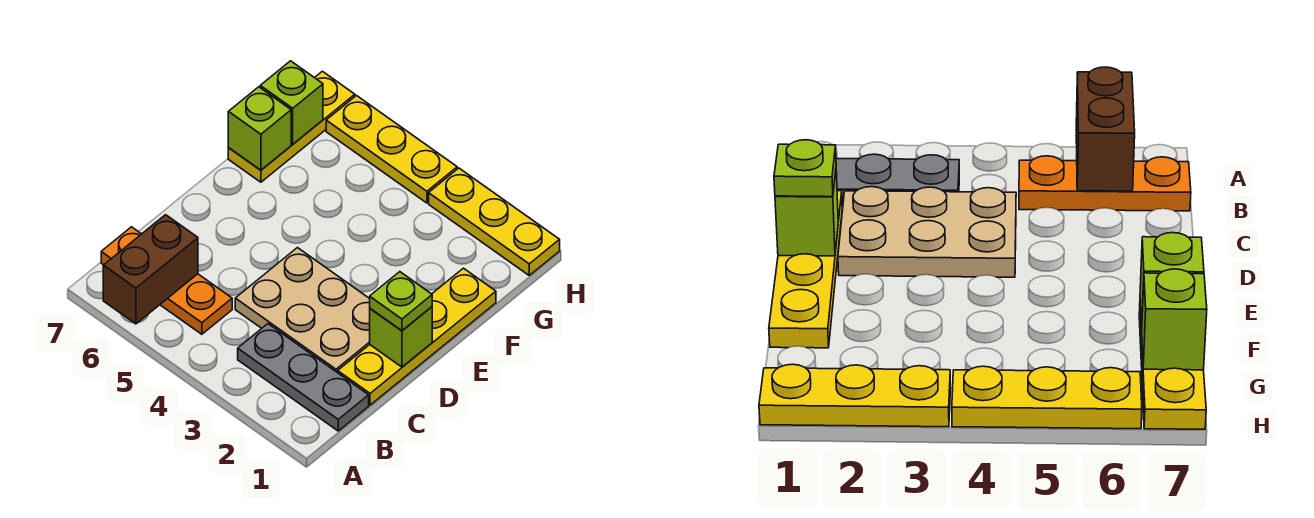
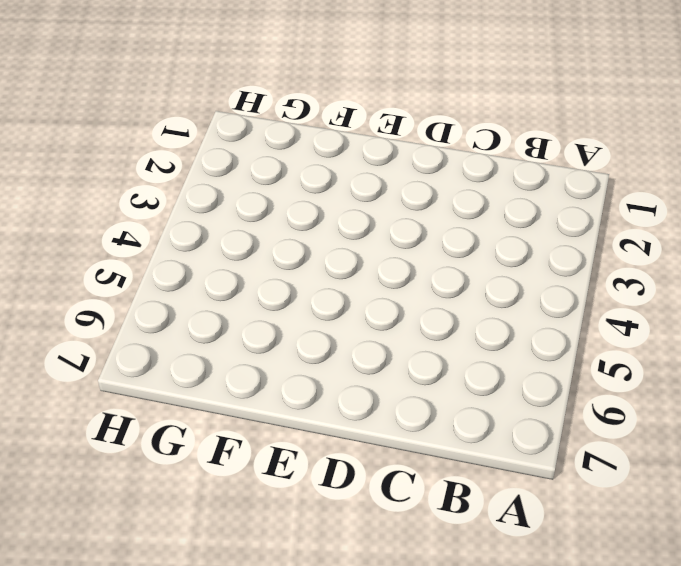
none -> grey 1x3 plate [238,324,369,431]
none -> orange 1x3 plate [101,227,232,334]
none -> yellow 1x4 plate [338,268,496,405]

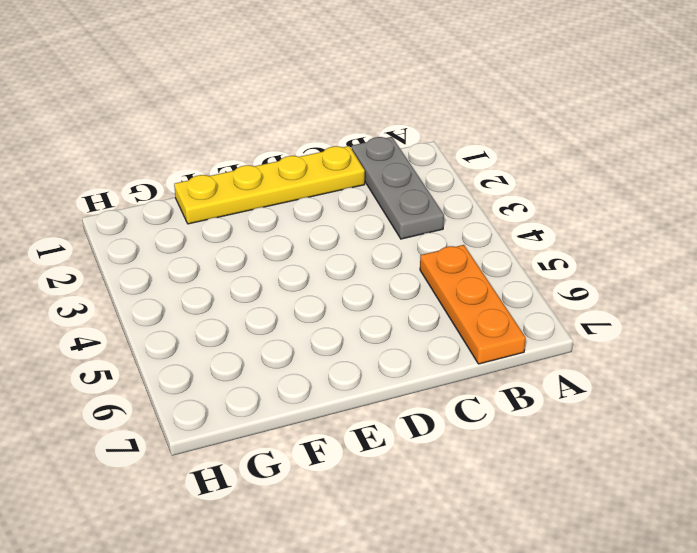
none -> tan 2x3 plate [235,248,370,373]
none -> yellow 1x3 plate [228,71,355,182]
none -> yellow 1x3 plate [429,168,560,275]

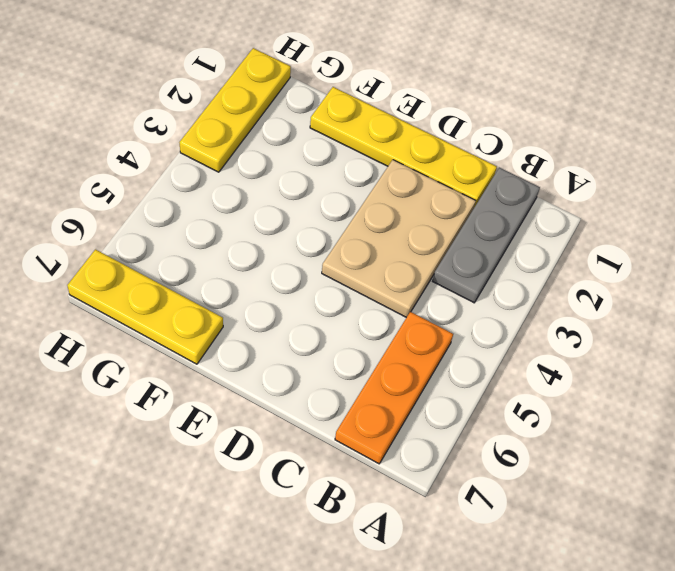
none -> yellow 1x3 plate [326,96,457,203]
none -> brown 1x2 brick [103,215,198,324]
none -> lime 1x1 brick [370,307,432,367]

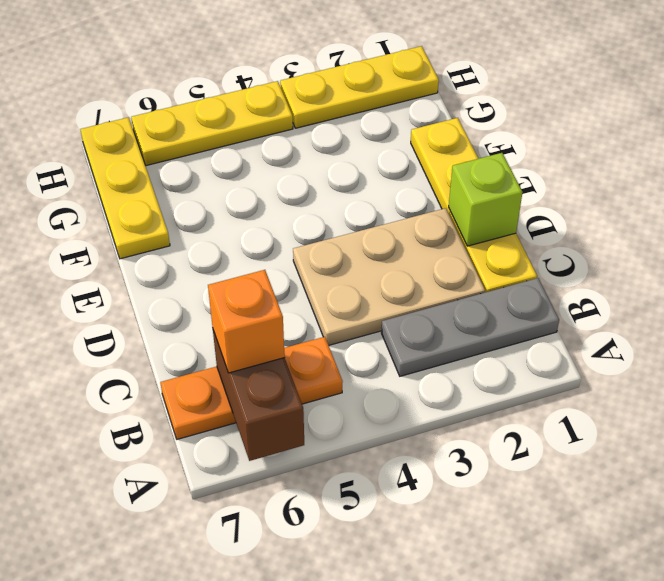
orange 1x1 brick [208,270,285,373] -> none
none -> lime 1x1 brick [228,87,291,170]
none -> lime 1x1 brick [260,61,323,144]
none -> lime 1x1 plate [370,272,432,331]

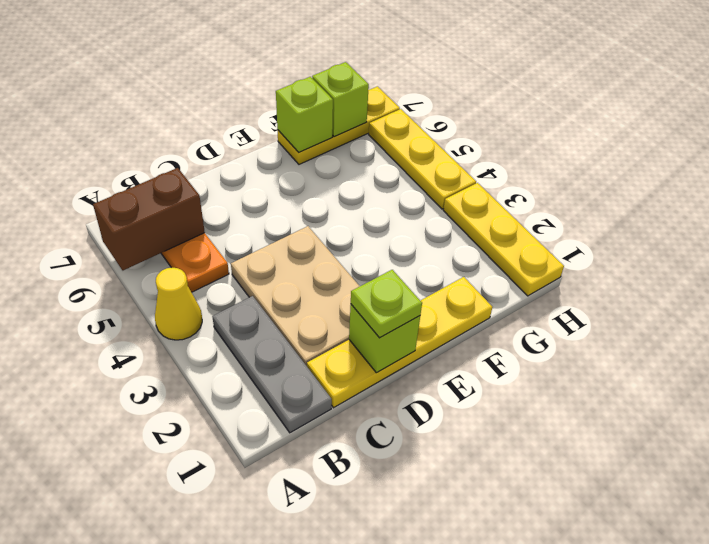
yellow 1x1 cone [155,268,202,340] -> none

